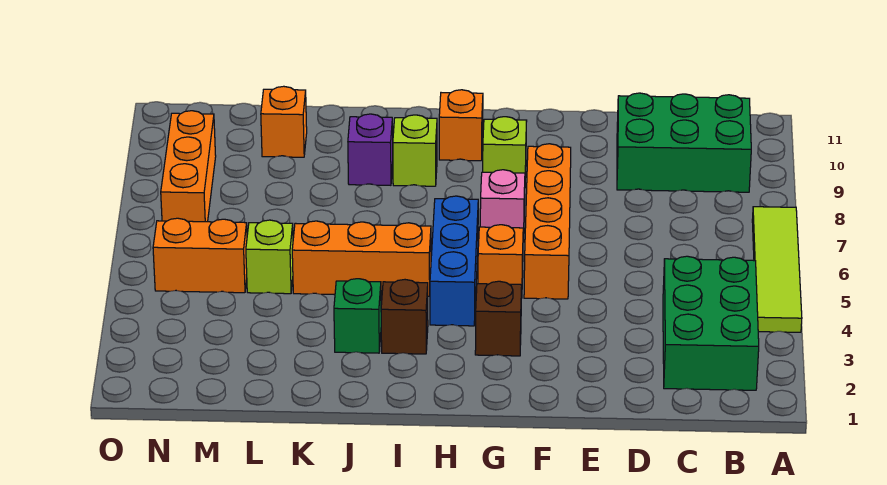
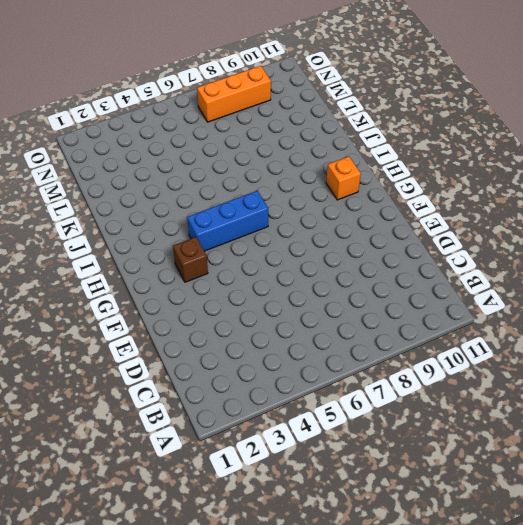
none -> lime 1x4 tile [752,207,802,332]
none -> green 2x3 brick [663,256,759,390]
none -> green 2x3 brick [617,93,751,192]

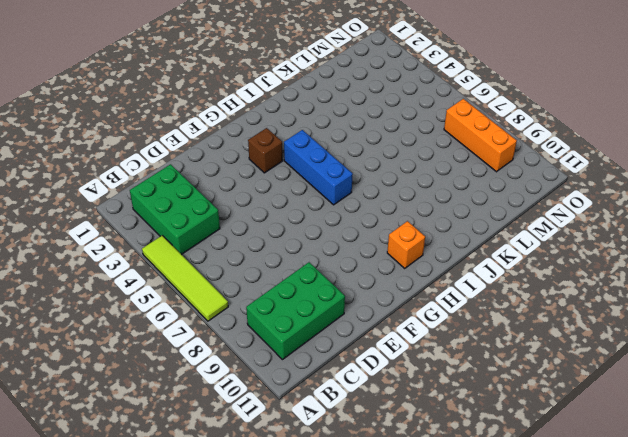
none -> orange 1x4 brick [524,144,571,299]
none -> orange 1x1 brick [478,225,523,298]
none -> pink 1x1 brick [480,170,525,242]

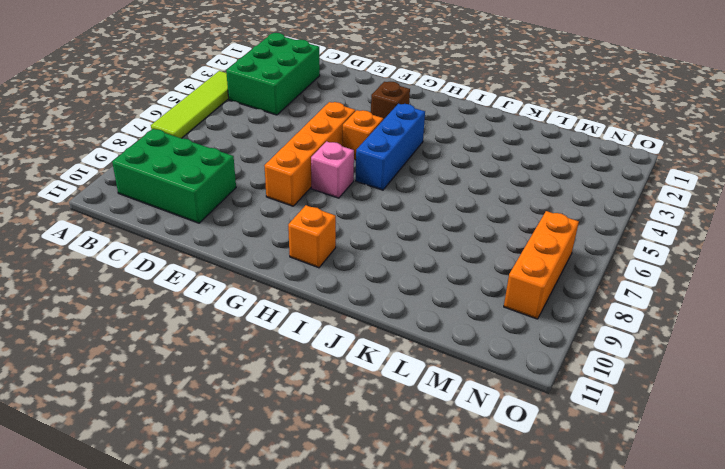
none -> lime 1x1 brick [483,117,527,177]
none -> brown 1x1 brick [381,280,428,354]
none -> orange 1x3 brick [292,221,431,296]

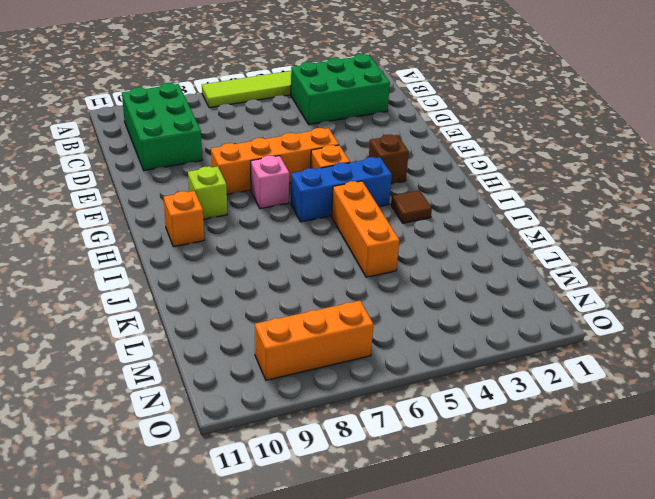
brown 1x1 tile [391,190,432,223] -> brown 1x1 brick [381,280,428,354]
none -> lime 1x1 brick [393,115,437,186]
none -> green 1x1 brick [334,279,381,353]
none -> purple 1x1 brick [348,114,393,185]

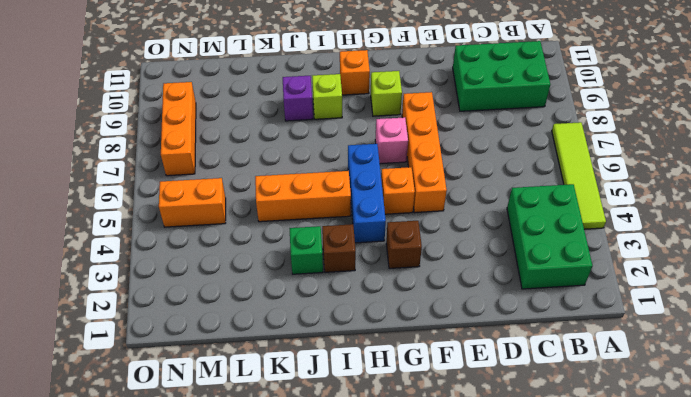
none -> lime 1x1 brick [246,220,293,294]
none -> orange 1x1 brick [261,86,307,157]

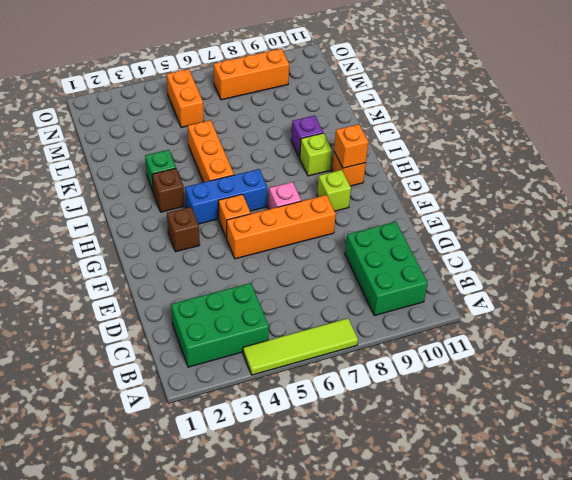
orange 1x1 brick [334,124,368,168] -> orange 1x1 brick moved to [261,86,307,157]
none -> lime 1x1 brick [246,220,293,294]

